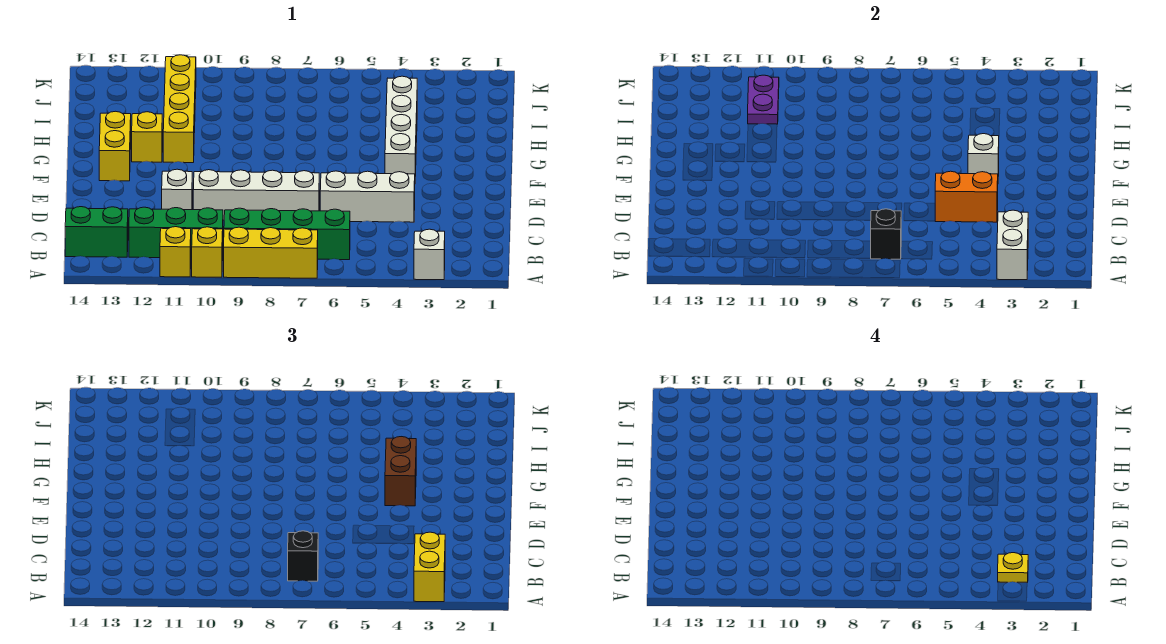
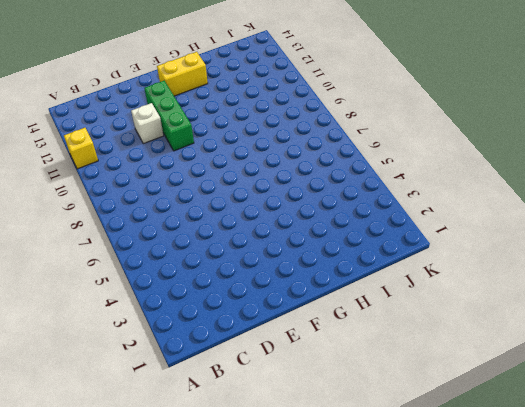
green 1x3 brick [144,81,194,151] -> green 1x3 brick moved to [129,207,223,258]
none -> white 1x1 brick [414,229,445,280]
none -> yellow 1x3 brick [224,227,318,278]
none -> yellow 1x1 brick [192,227,223,277]

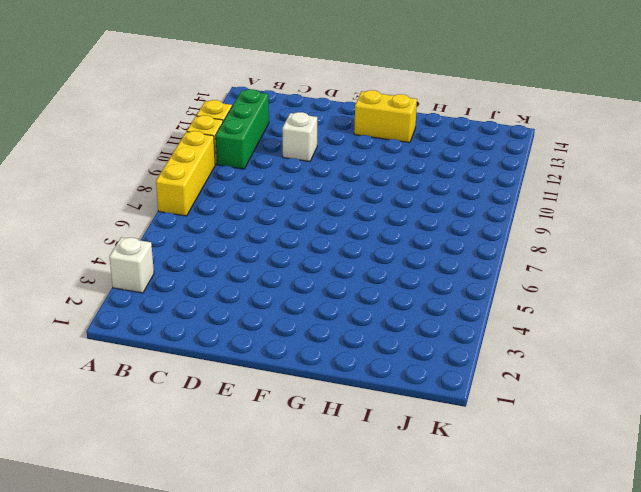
none -> green 1x4 brick [224,208,350,260]
none -> green 1x2 brick [65,207,128,257]
none -> white 1x3 brick [320,171,415,222]

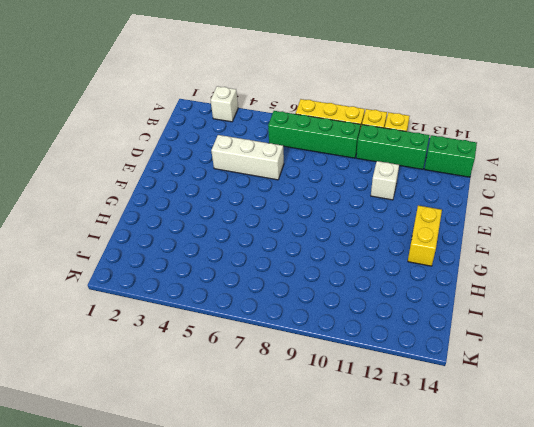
none -> white 1x4 brick [193,170,319,220]
none -> white 1x4 brick [385,76,417,176]
none -> yellow 1x4 brick [163,55,196,163]

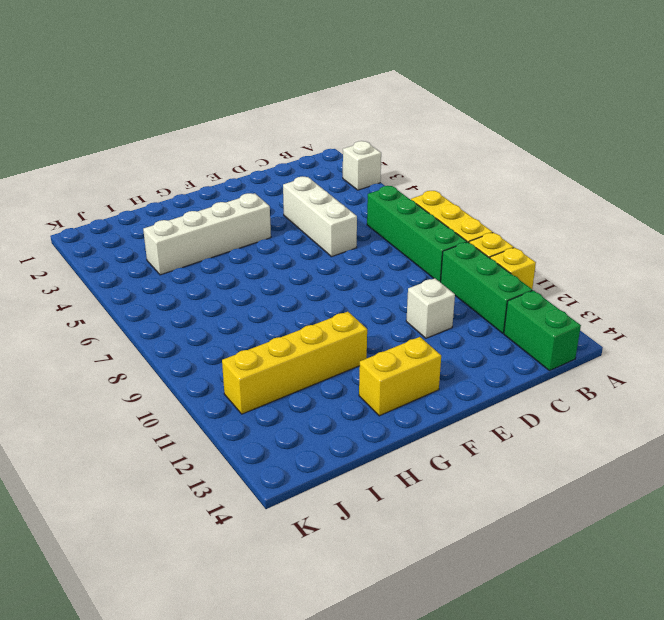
none -> white 1x4 brick [193,170,319,220]
none -> yellow 1x1 brick [132,112,162,162]
none -> white 1x2 brick [997,210,1028,280]

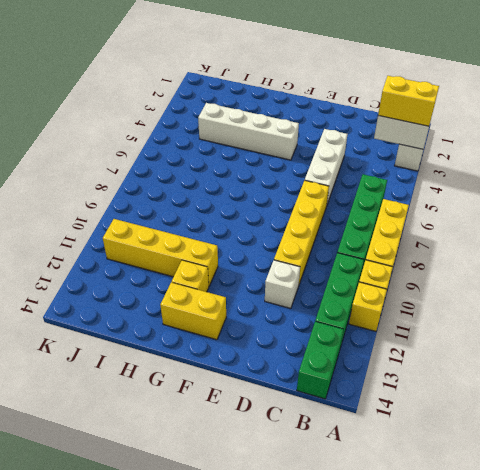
yellow 1x4 brick [274,180,329,284] -> white 1x4 brick [193,170,319,220]
none -> black 1x1 brick [870,209,901,259]
none -> orange 1x2 brick [935,171,998,222]
none -> white 1x1 brick [968,134,999,176]

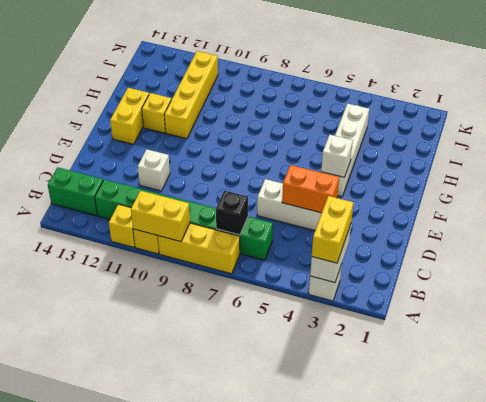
yellow 1x2 brick [131,191,190,242] -> none
none -> white 1x4 brick [193,170,319,220]
none -> purple 1x2 plate [748,75,779,124]
none -> black 1x1 brick [288,531,318,581]

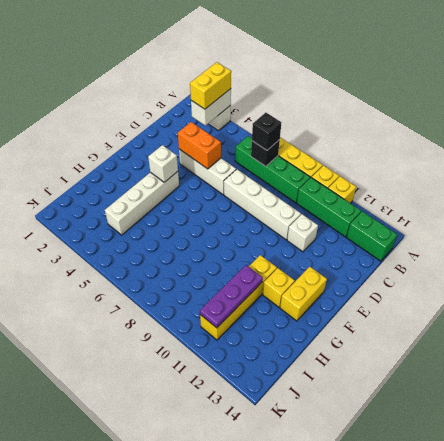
purple 1x3 plate [200,265,263,328] -> purple 1x2 plate [748,75,779,124]
none -> brown 1x2 brick [385,437,416,506]
none -> yellow 1x1 plate [998,553,1028,582]

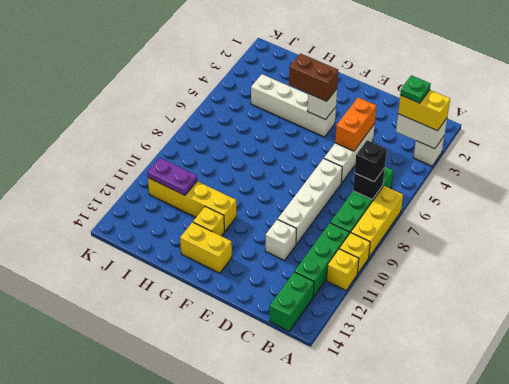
green 1x1 plate [400,75,431,103] -> yellow 1x1 plate [998,553,1028,582]

